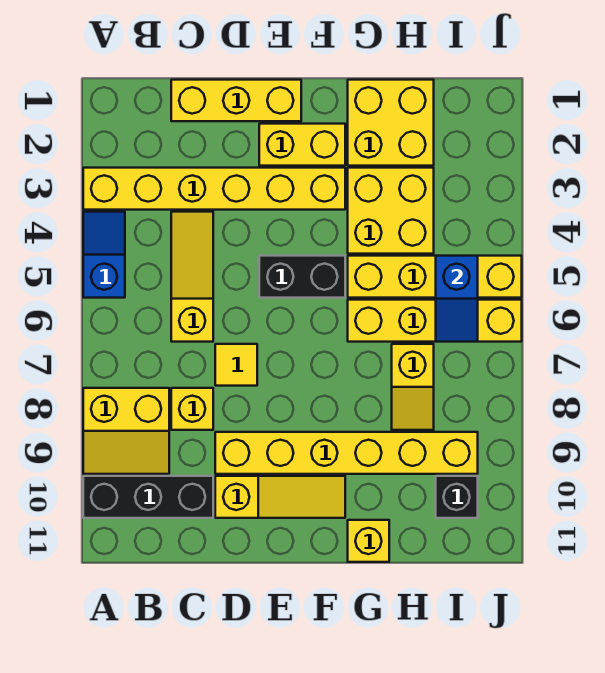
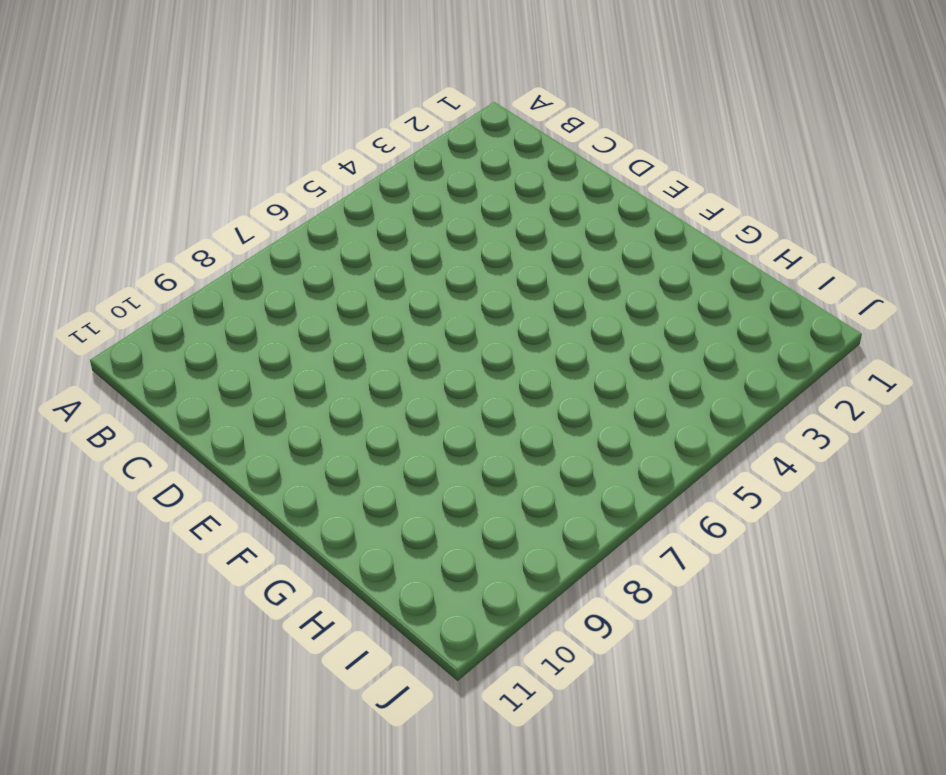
none -> yellow 1x6 brick [83,168,345,210]
none -> blue 1x2 slope [83,212,125,298]
none -> yellow 2x2 slope [83,388,169,474]

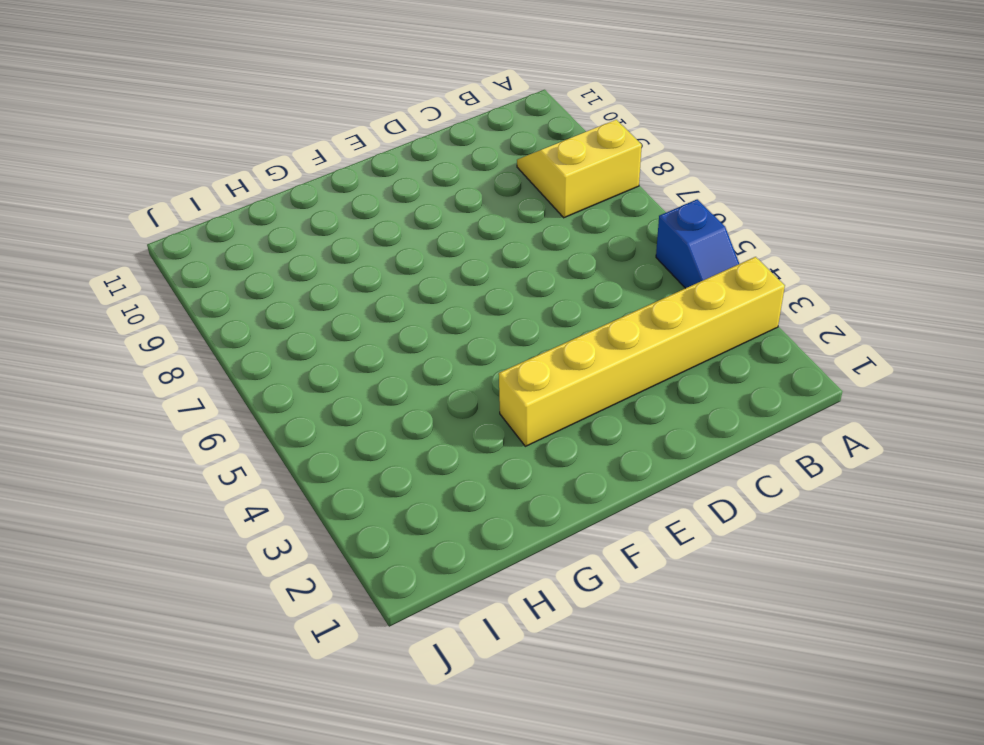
none -> black 1x3 brick [83,476,213,518]
none -> yellow 1x3 brick [171,80,301,121]
none -> yellow 1x3 slope [171,212,213,342]

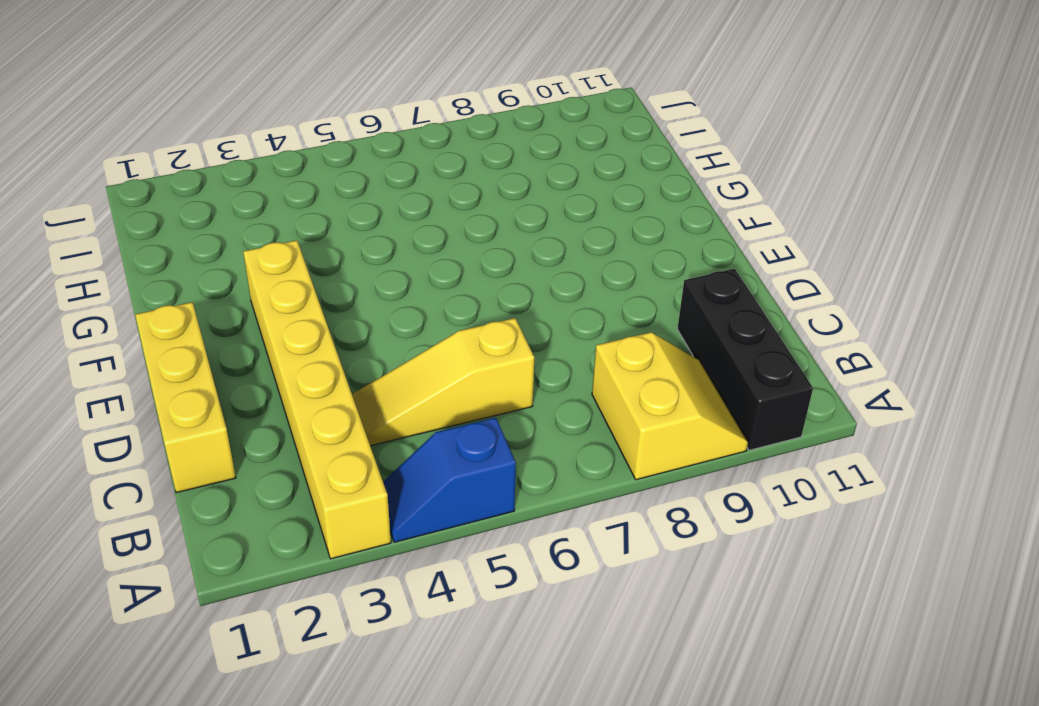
none -> yellow 1x1 brick [171,388,213,430]
none -> yellow 1x1 tile [215,344,257,386]
none -> yellow 1x6 brick [215,432,478,474]

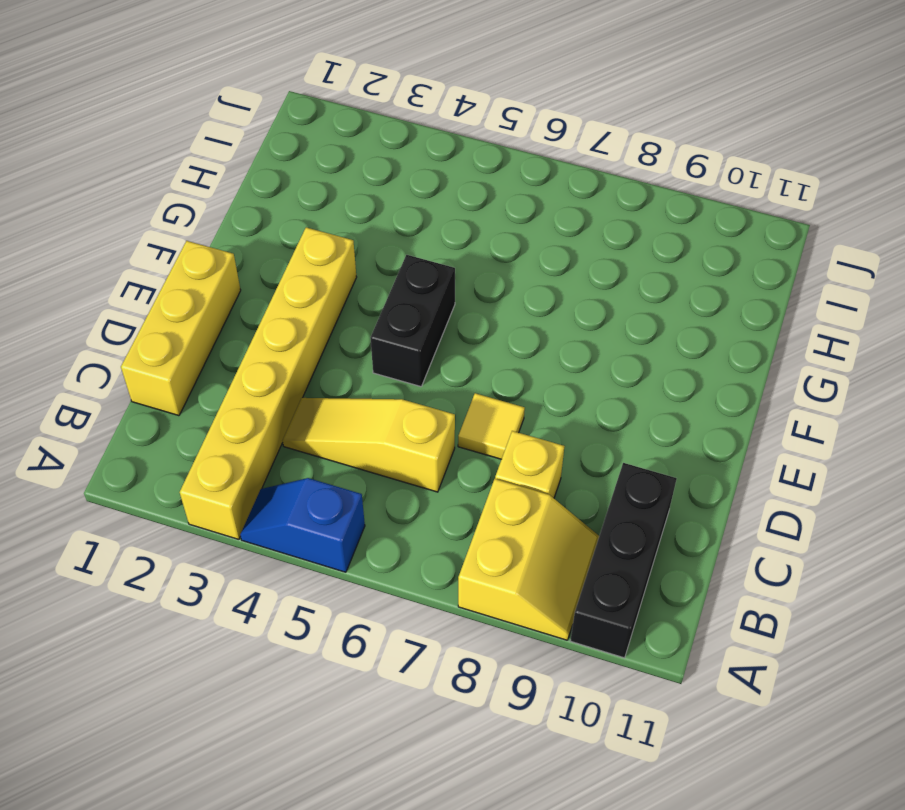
none -> yellow 1x6 brick [215,432,478,474]
none -> yellow 1x3 slope [215,476,345,518]
none -> yellow 1x2 brick [259,124,345,166]

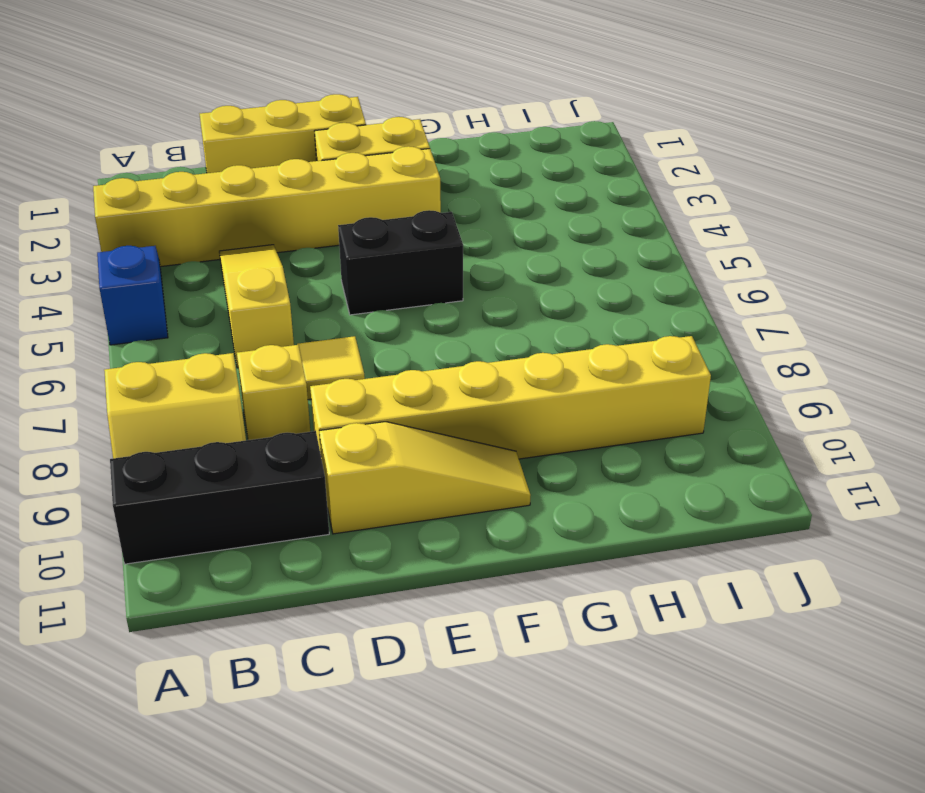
none -> yellow 2x2 brick [348,80,434,166]
none -> yellow 2x2 brick [348,168,434,254]
none -> yellow 1x4 brick [348,256,522,298]

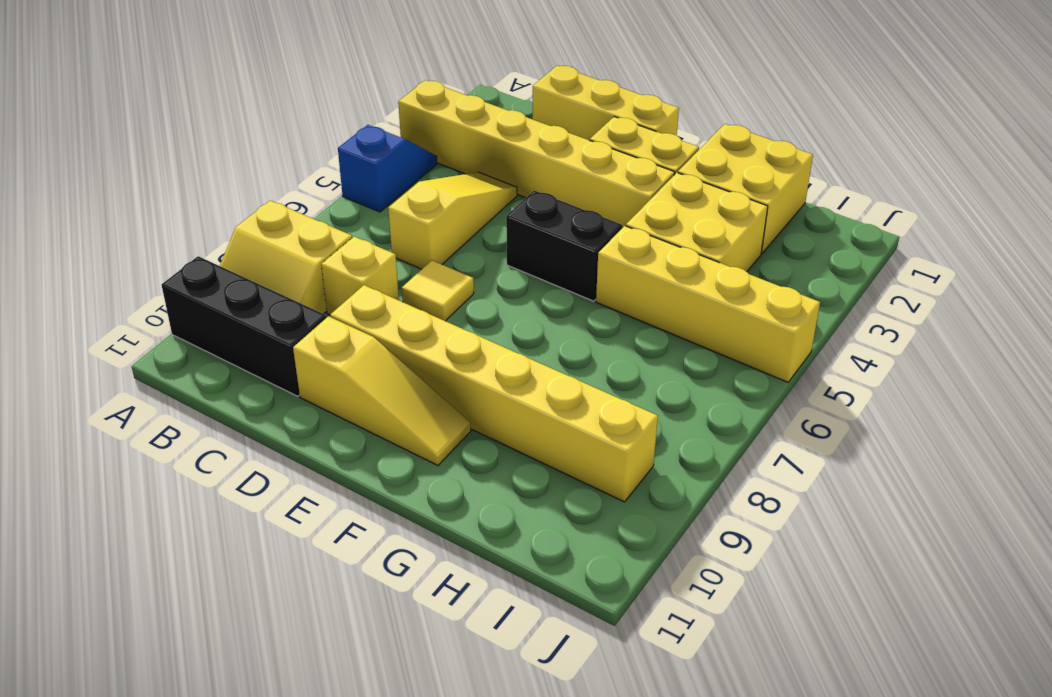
none -> yellow 1x4 brick [348,300,522,342]
none -> yellow 1x1 brick [348,520,389,562]
none -> yellow 1x2 slope [392,344,434,430]

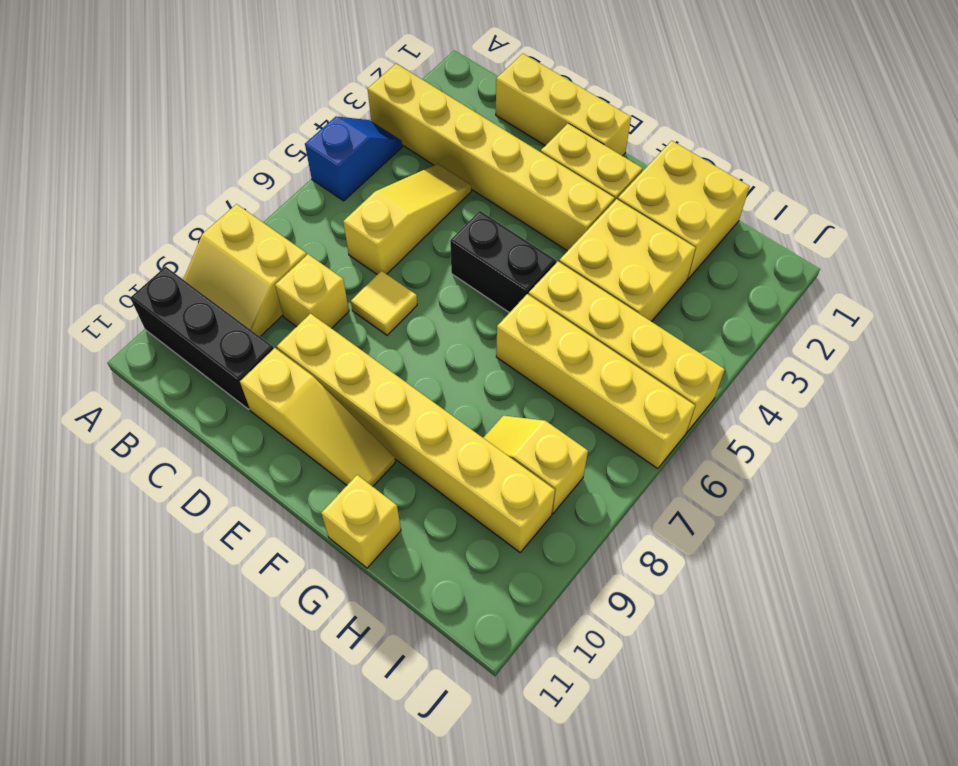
yellow 1x2 slope [483,416,588,513] -> yellow 1x2 slope turned to [392,344,434,430]
none -> black 1x1 brick [436,476,478,518]
none -> blue 1x2 slope [436,256,478,342]

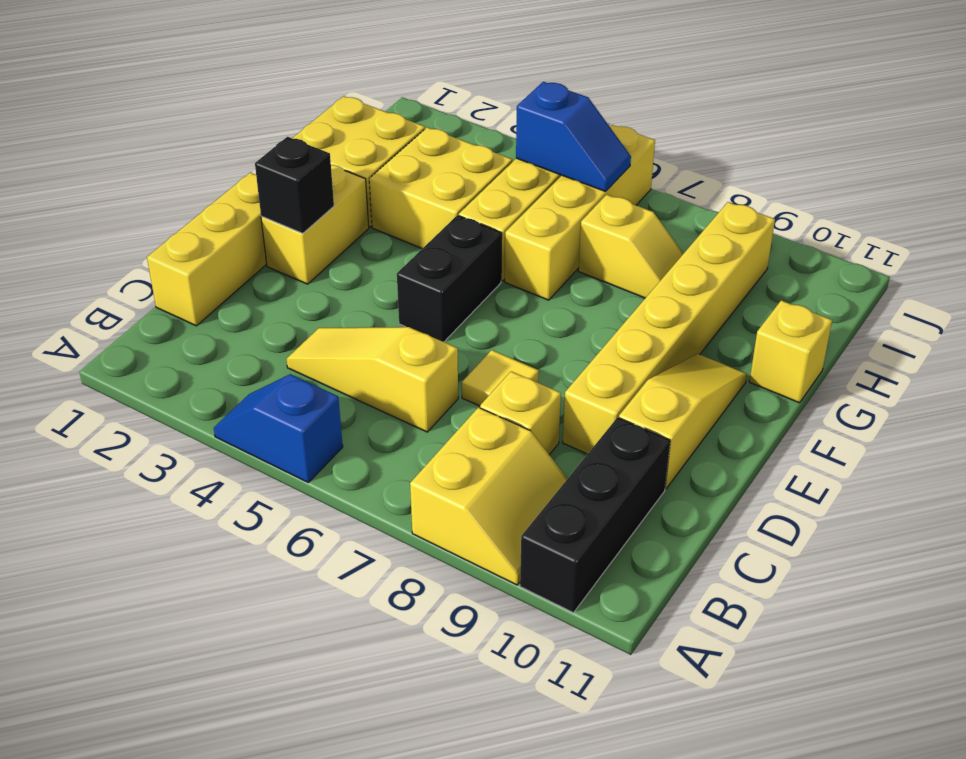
black 1x1 brick [255,137,334,233] -> black 1x1 brick moved to [436,476,478,518]
none -> yellow 1x6 brick [83,168,345,210]

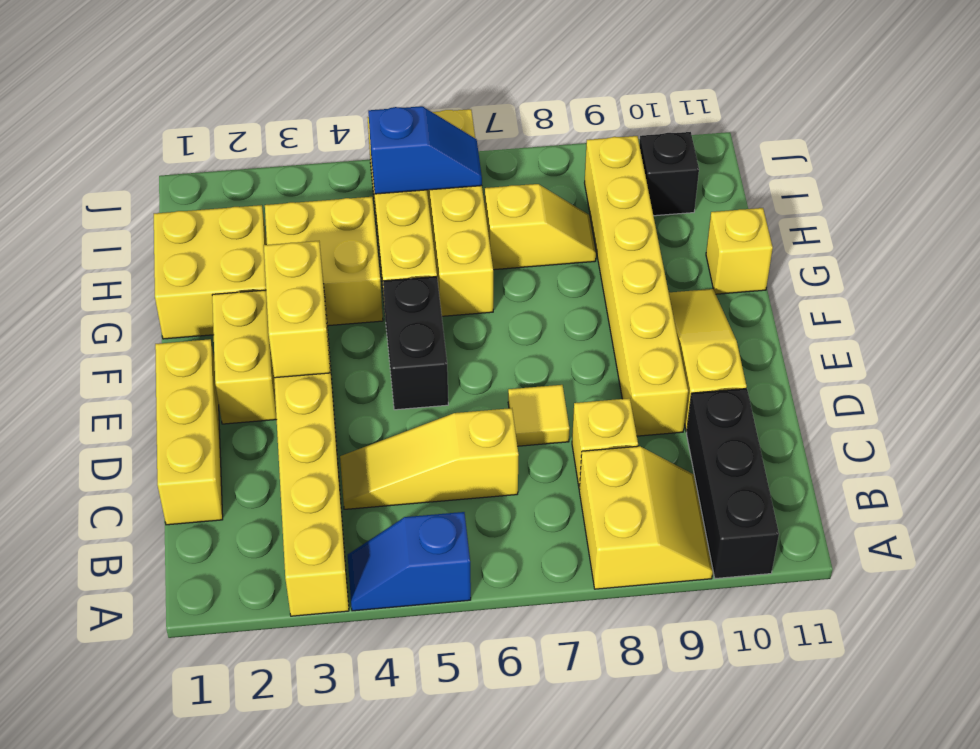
yellow 1x2 brick [264,241,330,378] -> none

